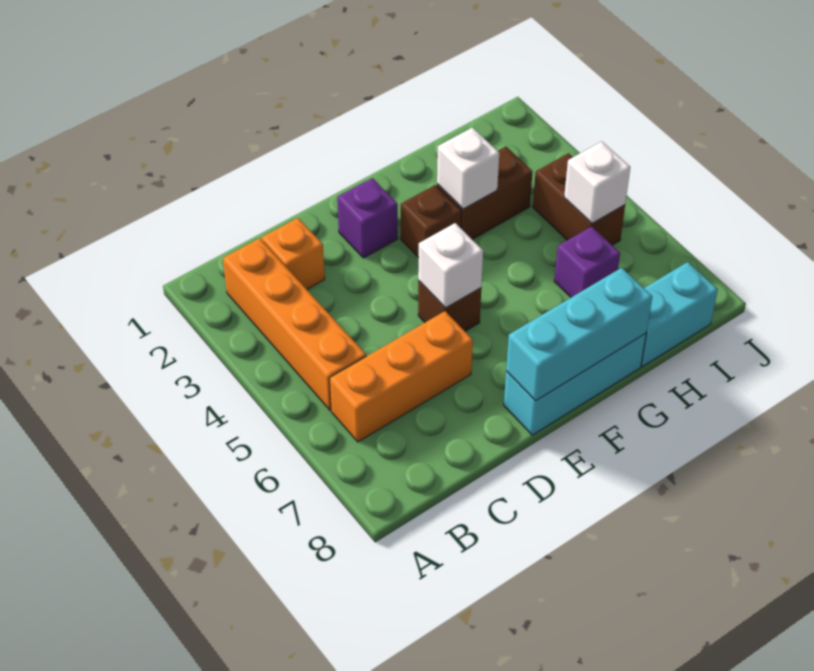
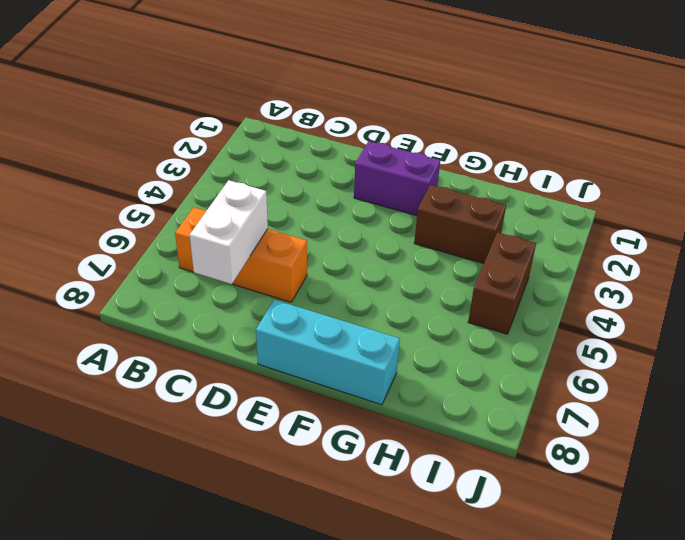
white 1x2 brick [190,180,268,284] -> none
purple 1x2 brick [354,141,440,216] -> purple 1x1 brick [337,178,398,258]
none -> orange 1x4 brick [223,238,366,410]
none -> orange 1x1 brick [262,218,325,289]
none -> brown 1x1 brick [418,281,481,331]

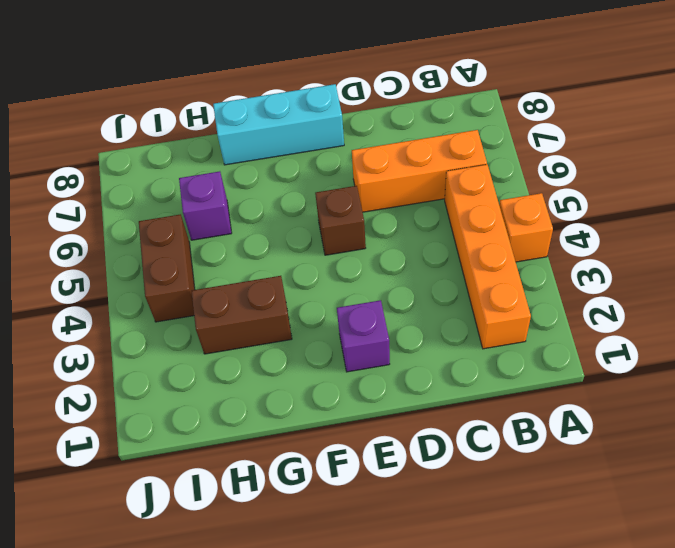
orange 1x1 brick [499,193,553,262] -> orange 1x1 brick moved to [262,218,325,289]
none -> brown 1x1 brick [401,185,461,258]
none -> cyan 1x2 brick [641,262,718,367]
none -> white 1x1 brick [418,223,483,308]

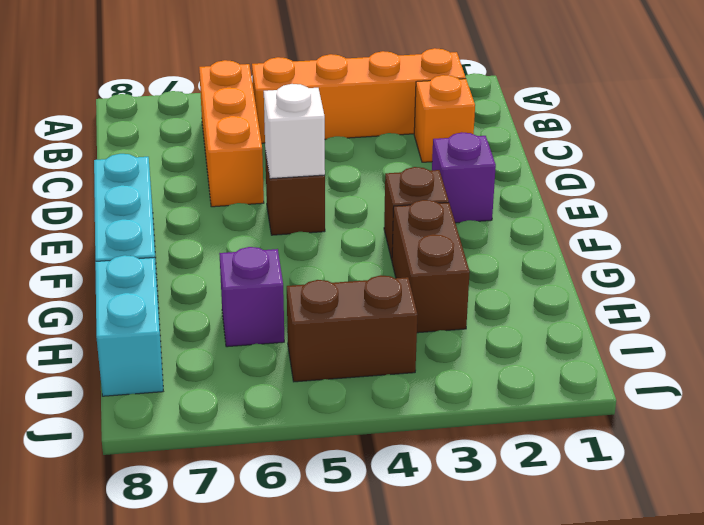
none -> cyan 1x3 brick [506,268,652,401]
none -> white 1x1 brick [437,128,499,209]
none -> white 1x1 brick [564,141,630,223]

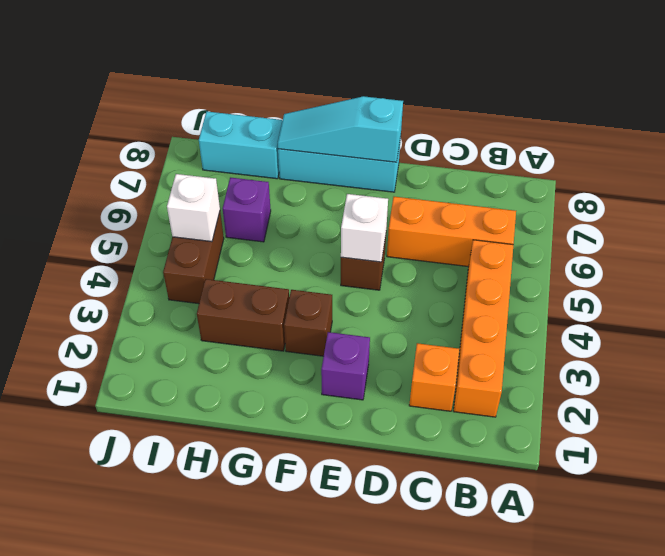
cyan 1x3 slope [278,96,403,162] -> cyan 1x3 brick [506,268,652,401]
none -> white 1x1 brick [437,128,499,209]

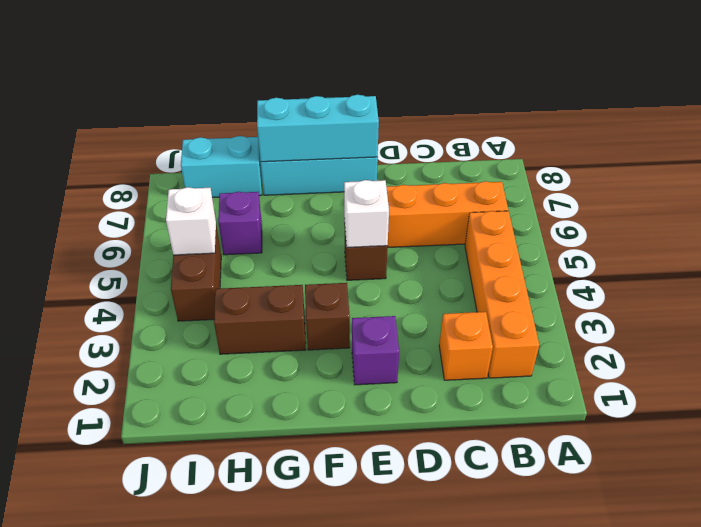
none -> white 1x1 brick [437,128,499,209]

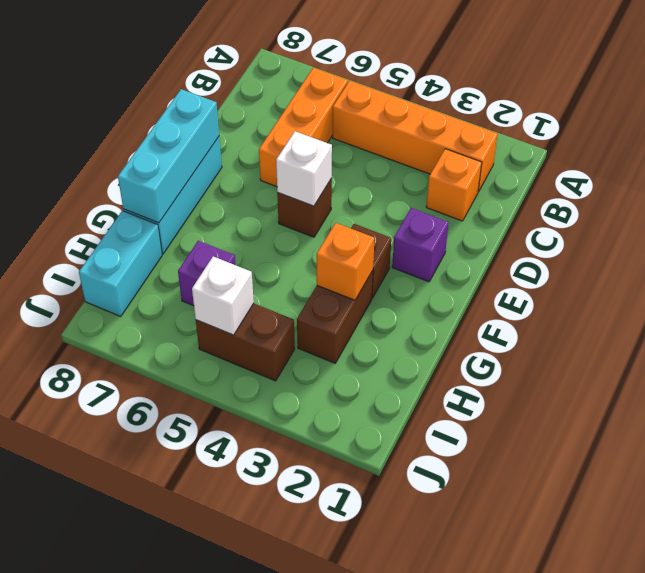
orange 1x1 brick [317,223,374,300] -> white 1x1 brick [437,128,499,209]

